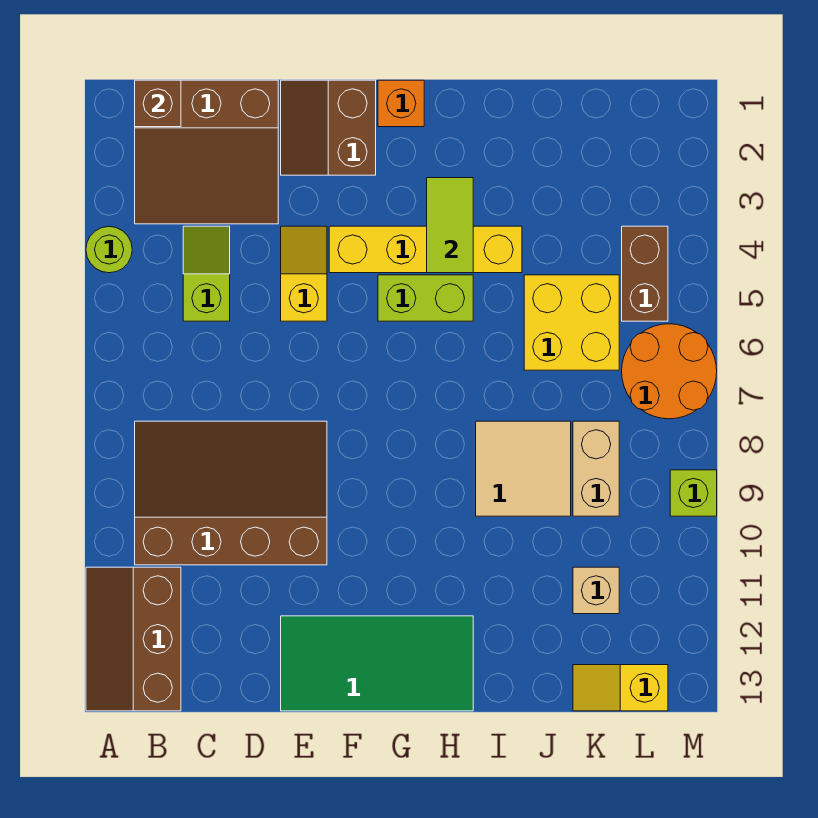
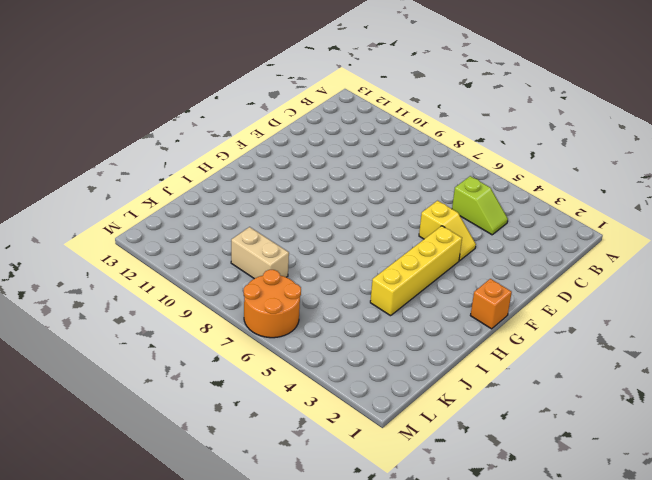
none -> lime 1x1 round brick [86,226,132,273]
none -> brown 2x3 slope [86,567,181,711]
none -> brown 3x3 slope [135,80,278,224]

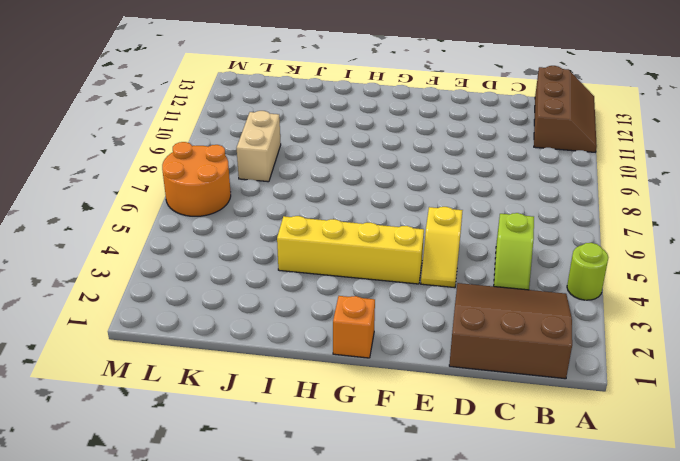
none -> brown 3x4 slope [135,421,327,565]
none -> brown 2x2 slope [281,80,376,175]
none -> green 2x4 tile [281,616,473,711]

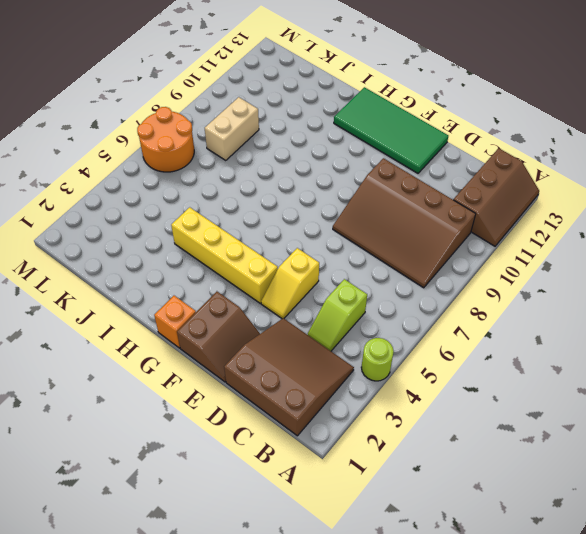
none -> lime 1x2 brick [378,275,473,321]
none -> tan 2x2 tile [476,421,571,516]
none -> yellow 2x2 brick [524,275,619,370]

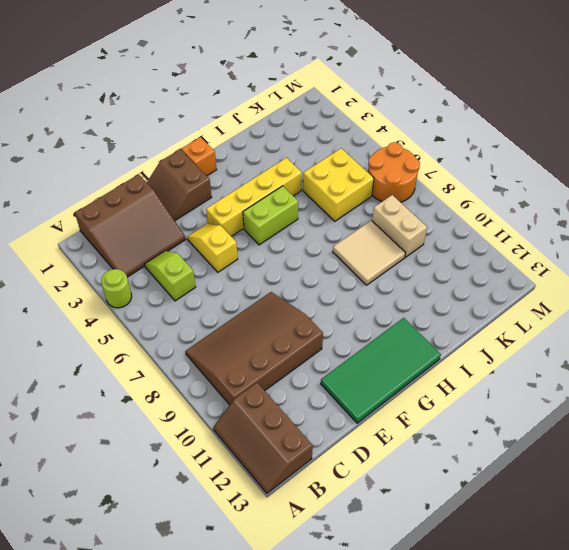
none -> tan 1x1 brick [573,567,619,614]
none -> yellow 1x2 slope [573,665,668,711]
none -> brown 1x2 brick [622,226,668,321]

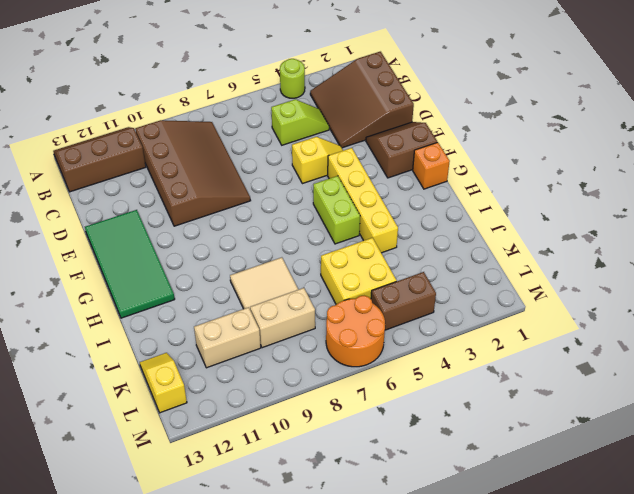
tan 1x2 brick [194,307,261,368] -> tan 1x1 brick [573,567,619,614]
none -> lime 1x1 brick [670,470,717,516]
none -> brown 1x1 brick [135,80,181,127]
none -> lime 1x2 tile [427,178,473,273]

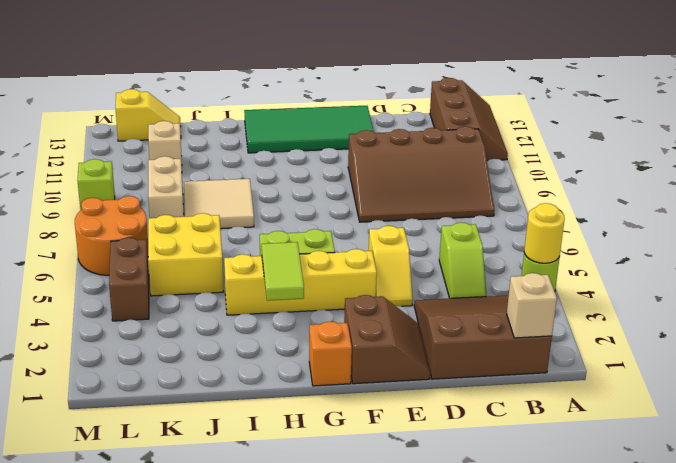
yellow 1x1 round brick [524,203,565,263] -> none
tan 1x1 brick [507,273,557,338] -> brown 1x1 brick [135,80,181,127]

